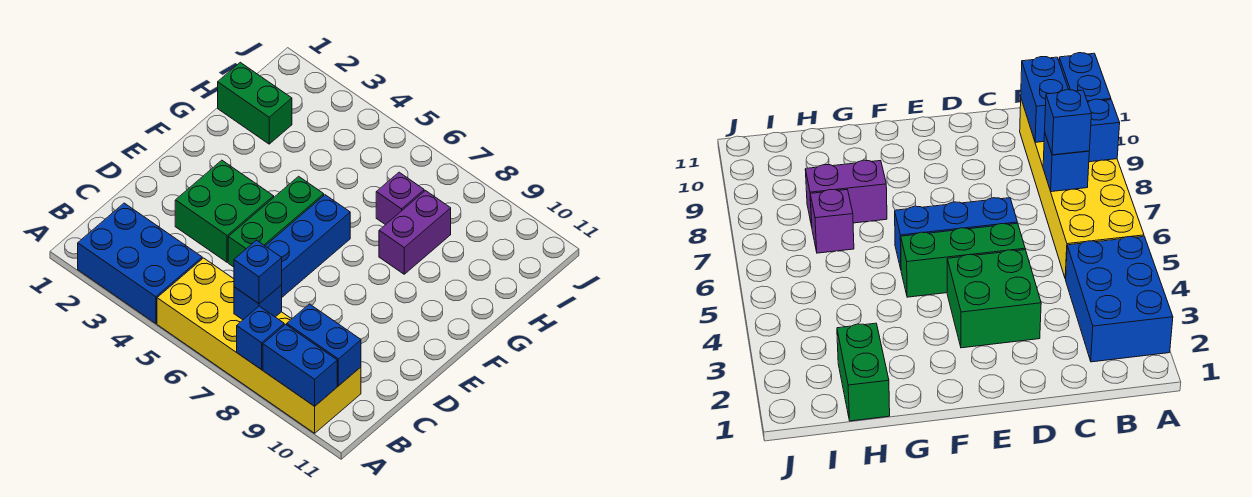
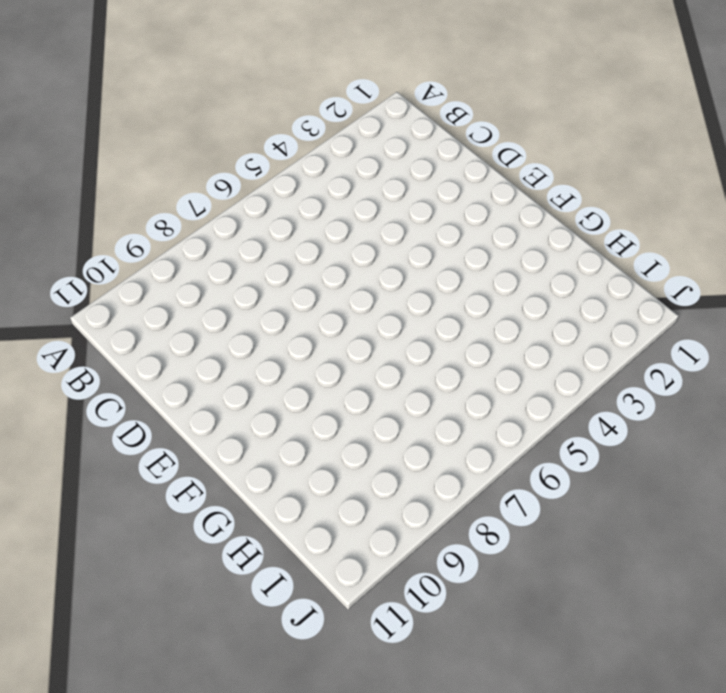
none -> blue 2x3 brick [78,203,202,323]
none -> yellow 2x6 brick [157,258,361,433]
none -> green 2x2 brick [175,160,274,262]

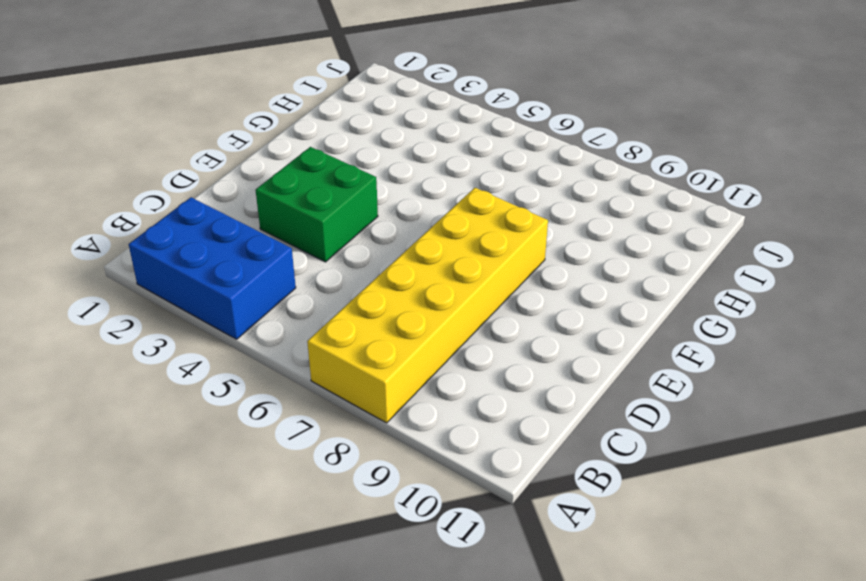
yellow 2x6 brick [307,188,548,423] -> yellow 2x6 brick turned to [157,258,361,433]
none -> green 1x3 brick [228,176,324,267]
none -> blue 1x3 brick [266,195,350,297]
none -> purple 1x2 brick [379,191,451,274]

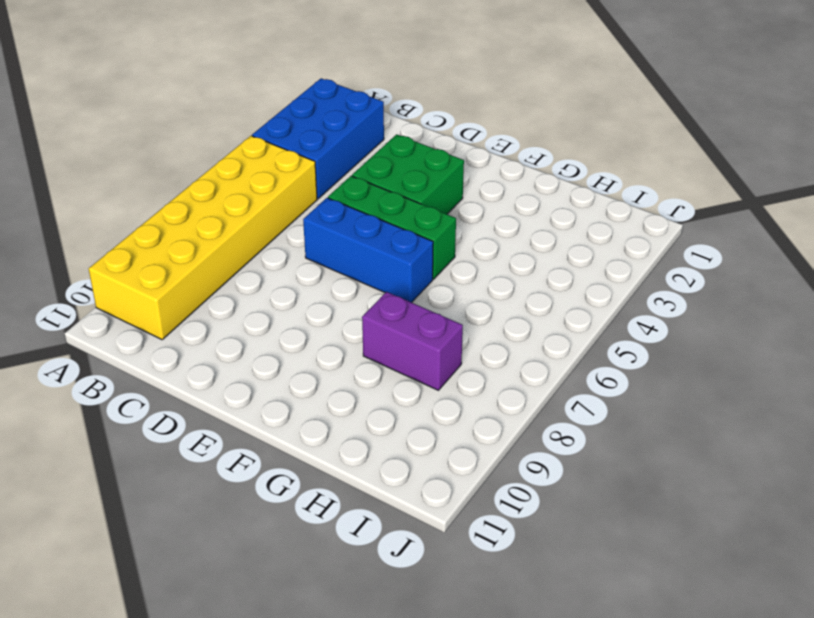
none -> green 1x2 brick [218,62,292,144]
none -> purple 1x1 brick [376,172,424,225]
none -> blue 1x1 brick [237,306,284,370]

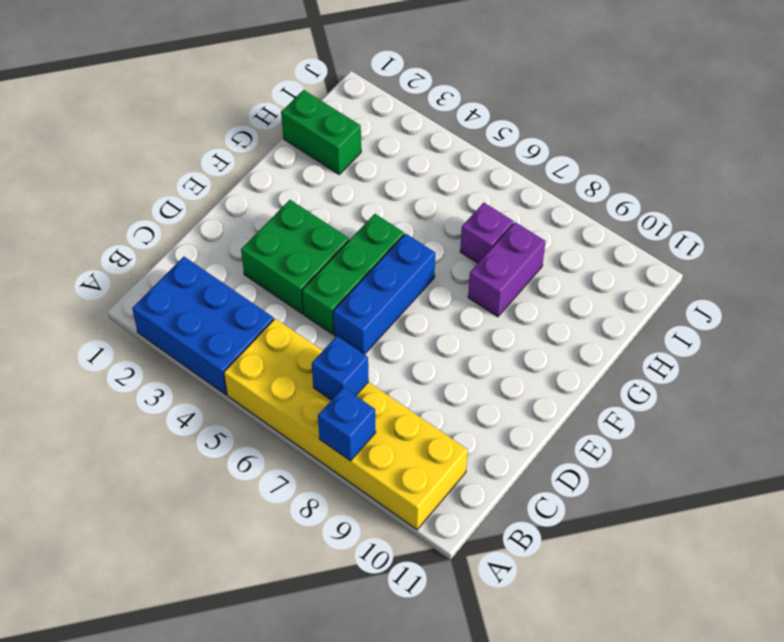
none -> blue 1x2 brick [263,324,337,406]
none -> blue 1x2 brick [287,304,361,386]
none -> blue 1x1 brick [234,240,282,304]

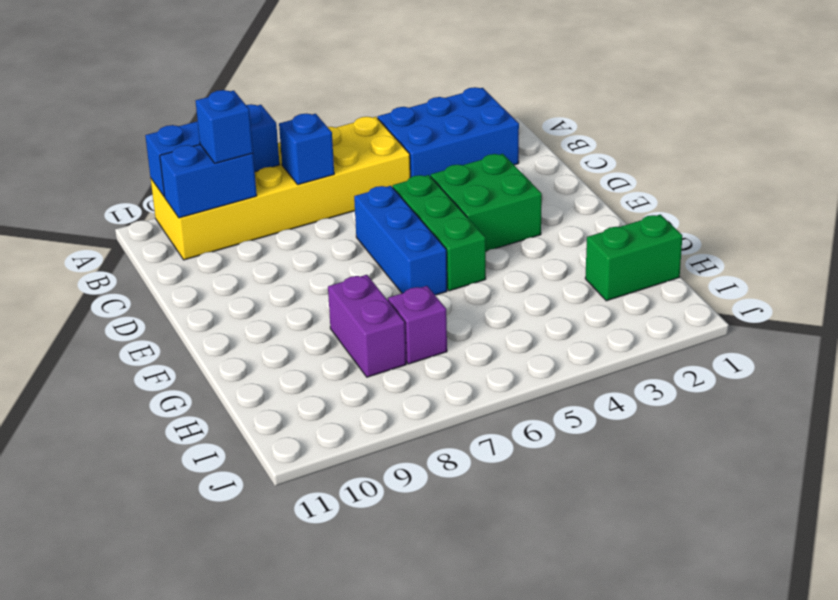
blue 1x1 brick [196,90,253,163] -> blue 1x1 brick moved to [234,240,282,304]

